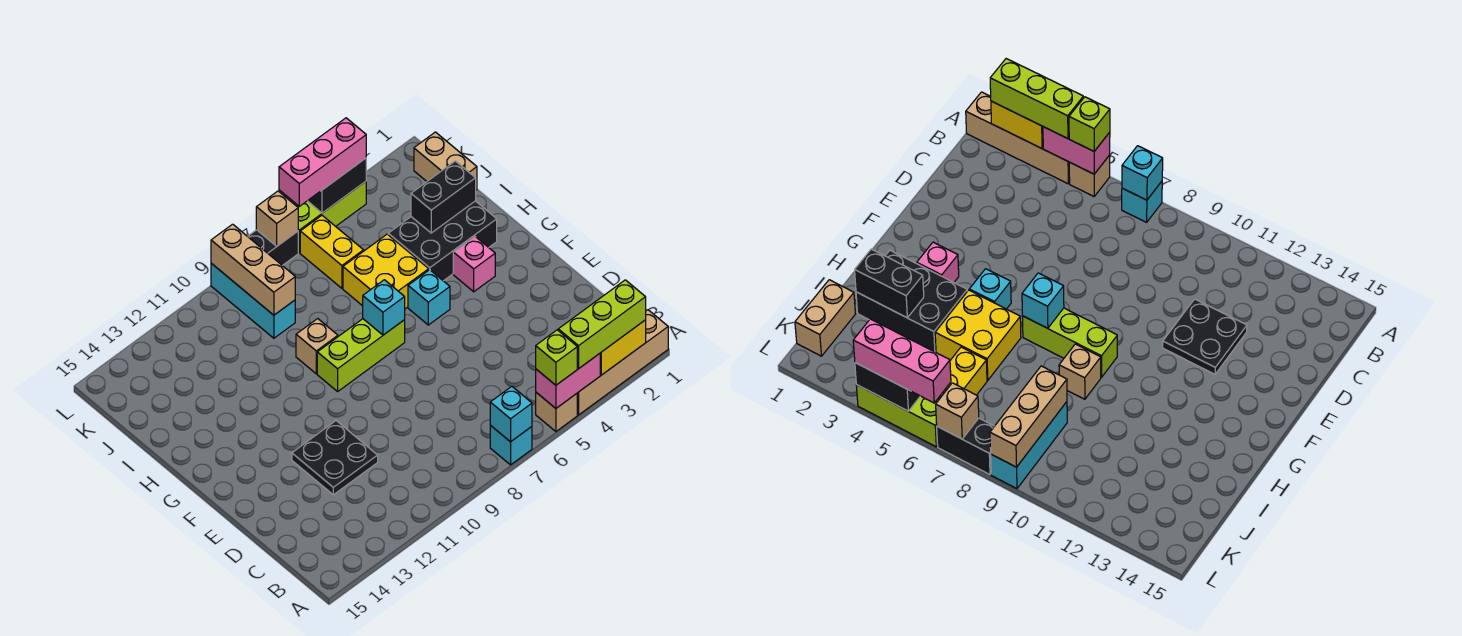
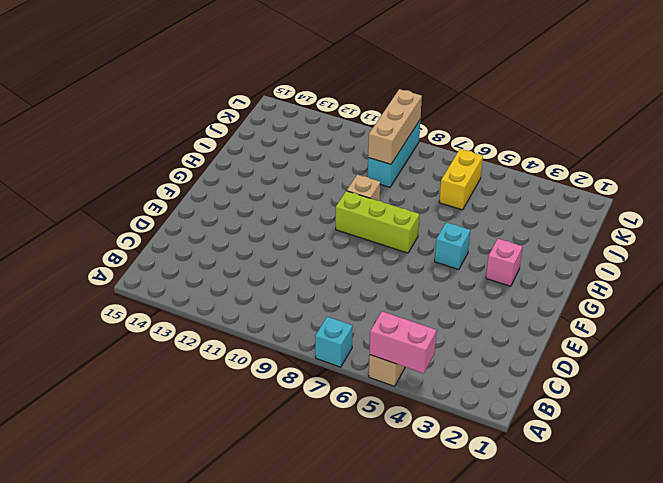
none -> tan 1x4 brick [577,310,668,415]
none -> black 2x2 plate [292,421,378,495]
none -> black 2x3 brick [388,201,497,281]

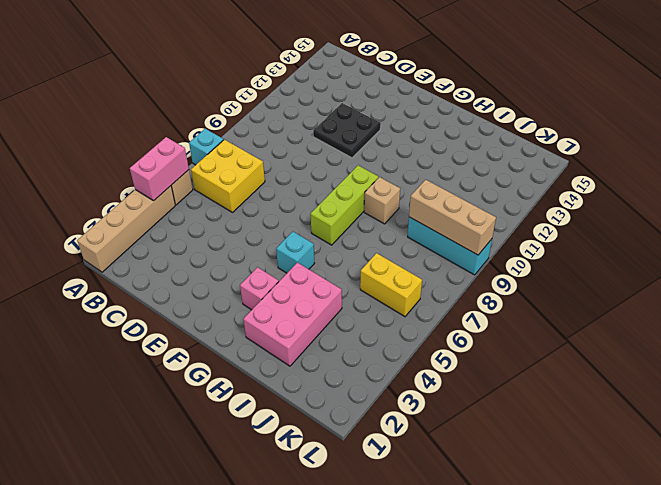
yellow 2x2 brick [191,140,265,212] -> yellow 2x2 brick moved to [343,234,429,309]
pink 2x3 brick [244,262,342,366] -> black 2x3 brick [388,201,497,281]
none -> tan 1x2 brick [414,132,477,190]
none -> lime 1x3 brick [293,182,366,253]
none -> black 1x2 brick [248,230,298,266]

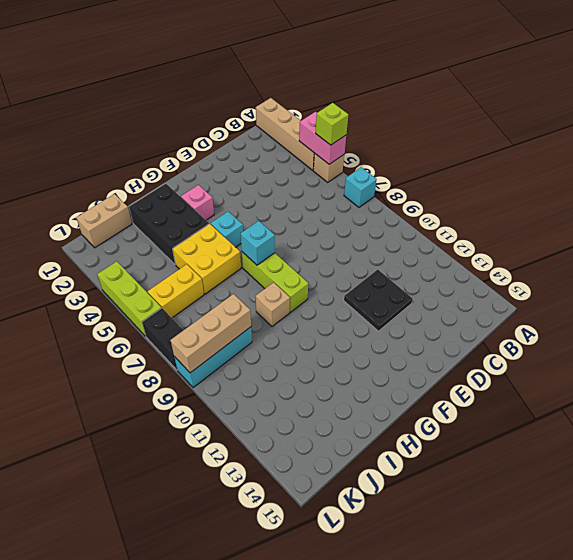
none -> yellow 1x2 brick [600,320,646,375]
none -> cyan 1x1 brick [490,386,532,442]
none -> black 1x2 brick [411,161,476,233]

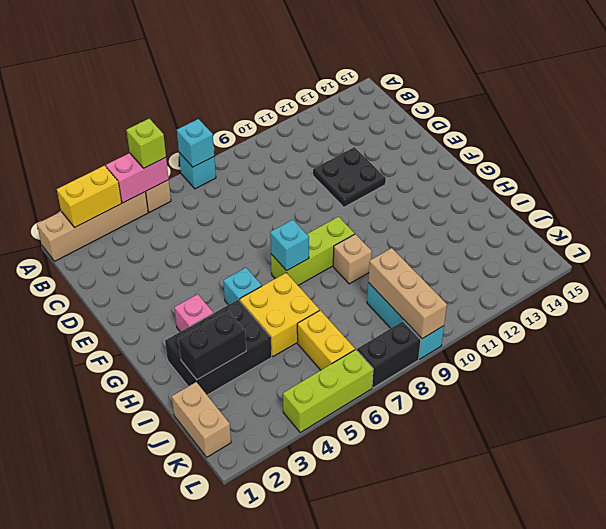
none -> black 1x2 brick [308,158,366,213]
none -> tan 1x1 brick [256,191,298,246]
none -> lime 1x3 brick [558,280,646,369]

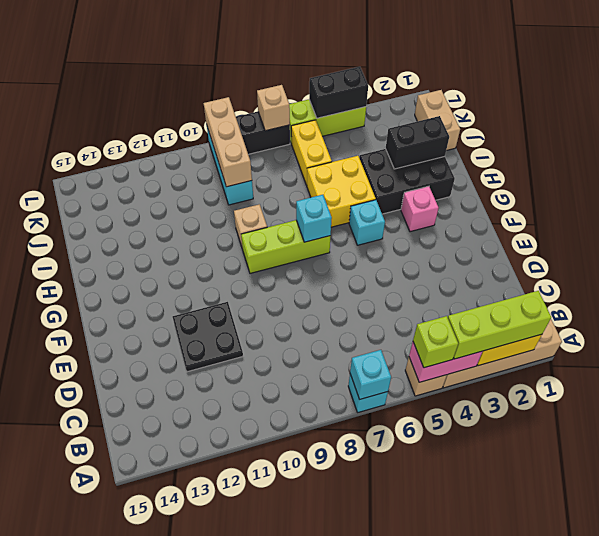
none -> pink 1x3 brick [279,118,366,206]

